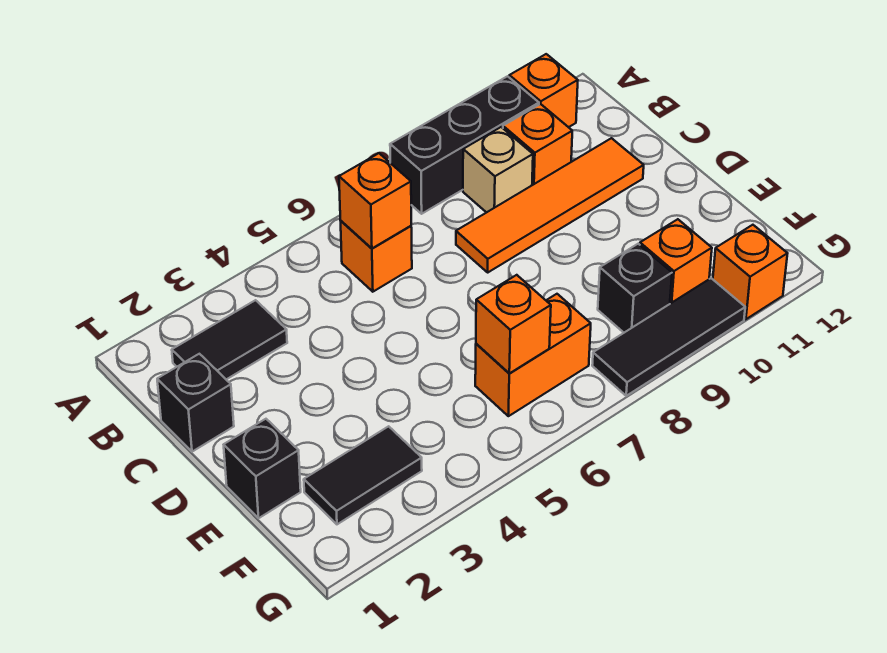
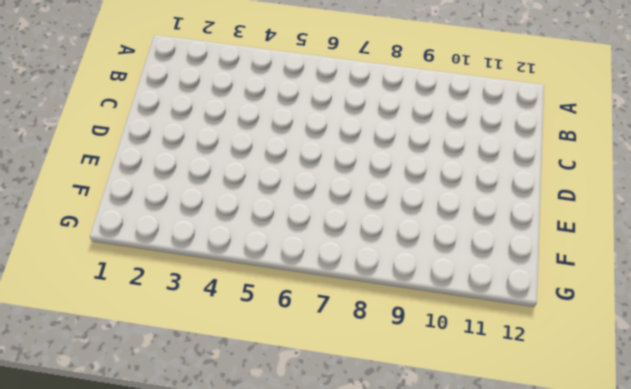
none -> black 1x3 brick [390,76,539,214]
none -> orange 1x1 brick [509,54,578,127]
none -> black 1x2 tile [172,300,287,379]

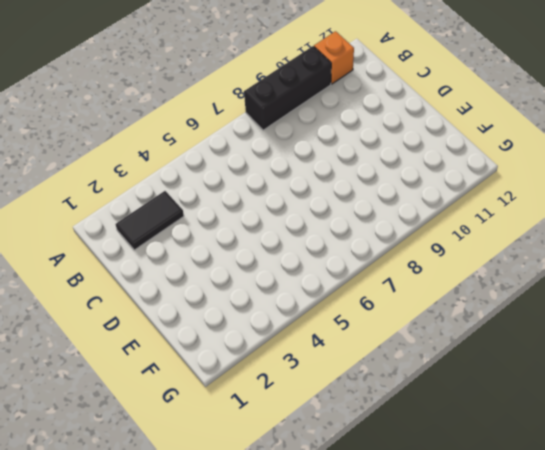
none -> orange 1x1 brick [341,221,412,292]
none -> tan 1x1 brick [463,127,533,213]
none -> orange 1x1 brick [503,104,572,185]

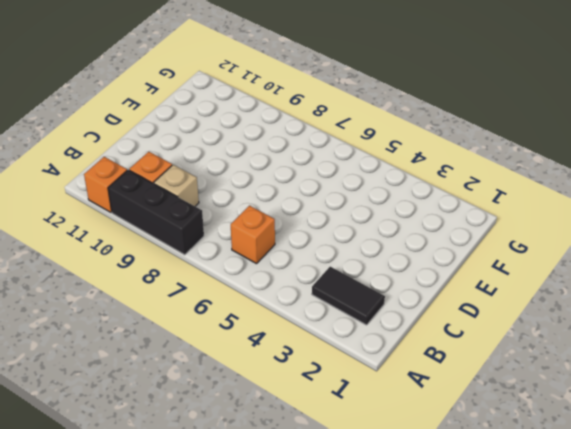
none -> black 1x1 brick [157,354,234,452]
none -> orange 1x4 tile [456,138,644,272]
none -> black 1x1 brick [224,419,301,518]

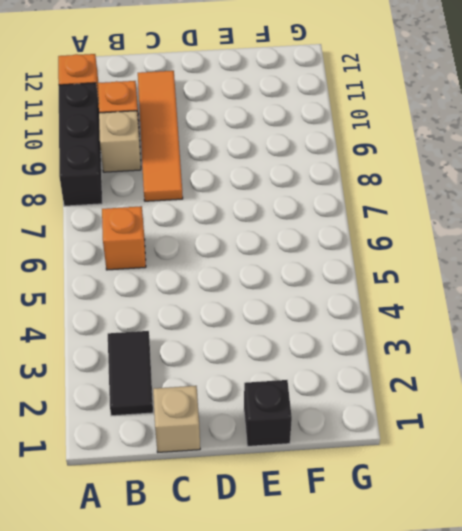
tan 1x1 brick [153,386,200,452] -> black 1x1 brick [157,354,234,452]
none -> black 1x2 tile [304,426,422,524]
none -> orange 1x2 brick [475,294,591,416]
none -> black 1x1 brick [598,244,672,333]

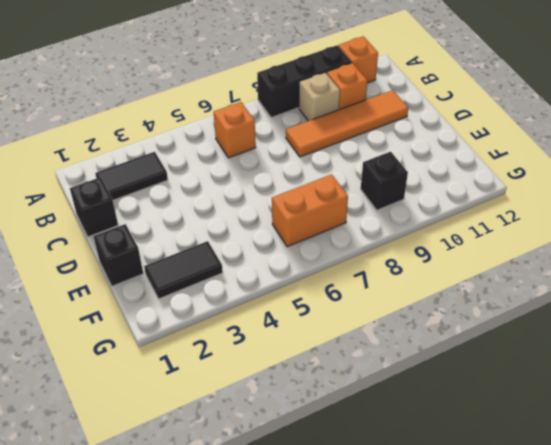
none -> orange 1x1 brick [640,219,712,304]
none -> black 1x3 tile [592,278,745,396]
none -> orange 1x1 brick [713,225,788,319]

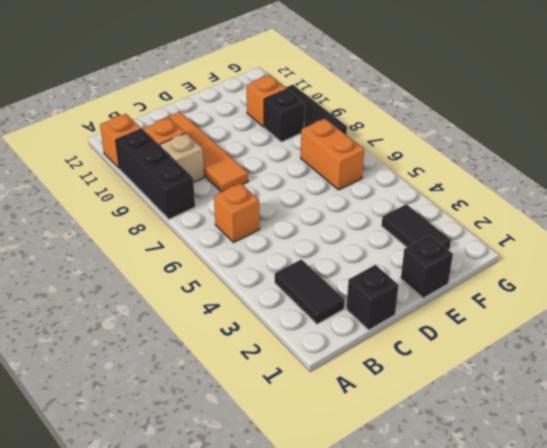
none -> orange 1x1 brick [713,225,788,319]
none -> orange 1x1 brick [339,153,411,249]
none -> orange 1x1 brick [476,275,551,373]

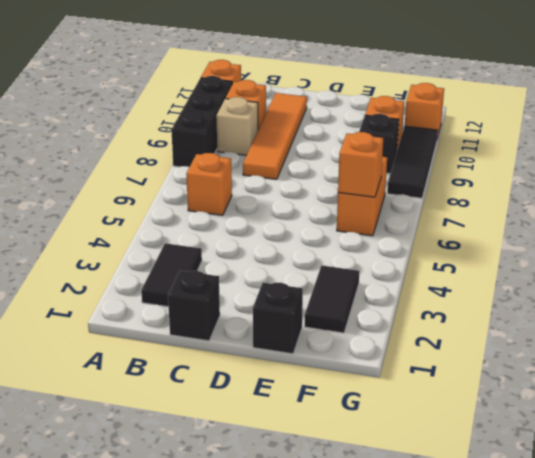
none -> orange 1x1 brick [339,153,411,249]

